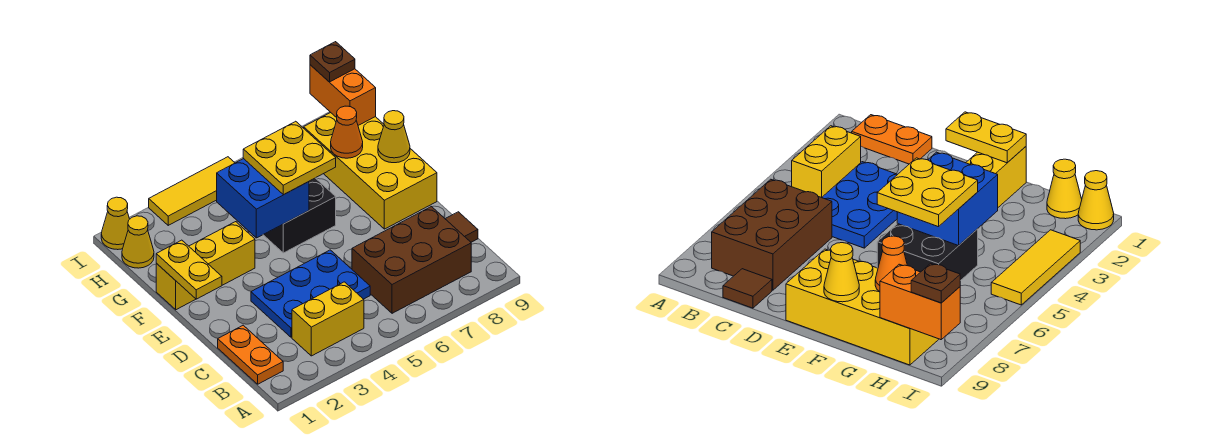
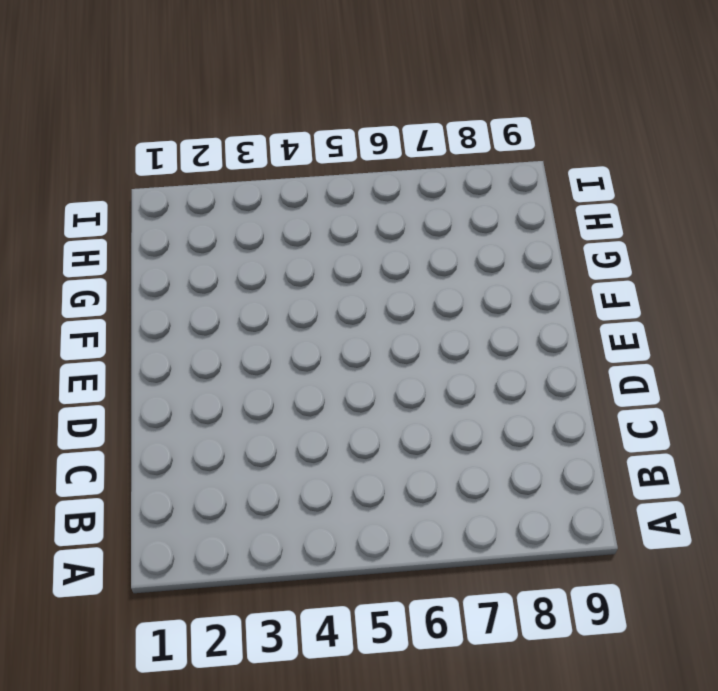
none -> orange 1x2 plate [218,325,283,384]
none -> yellow 1x2 brick [292,282,364,356]
none -> brown 2x3 brick [352,207,471,313]

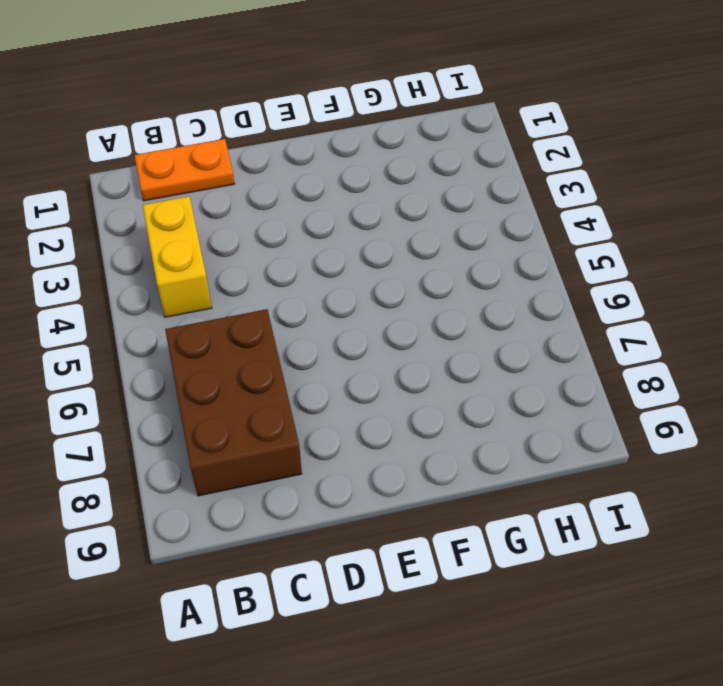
none -> blue 2x3 plate [251,250,370,337]
none -> brown 1x1 tile [446,212,478,242]
none -> yellow 2x4 brick [304,113,437,229]

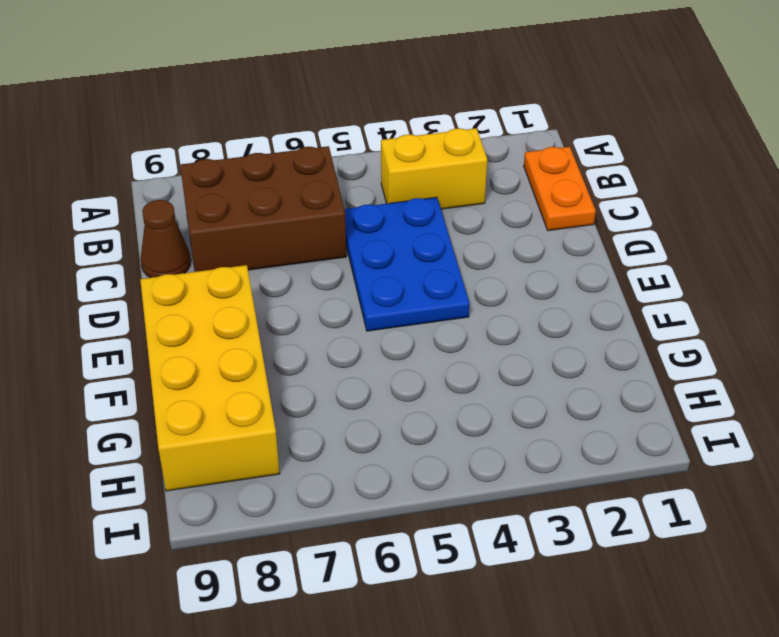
blue 2x3 plate [344,197,470,331] -> blue 2x3 plate turned to [251,250,370,337]
brown 1x1 cone [141,200,191,278] -> brown 1x1 tile [446,212,478,242]
none -> yellow 1x3 brick [156,222,255,310]
none -> black 2x2 brick [263,178,336,253]
none -> yellow 1x1 cone [122,216,154,268]

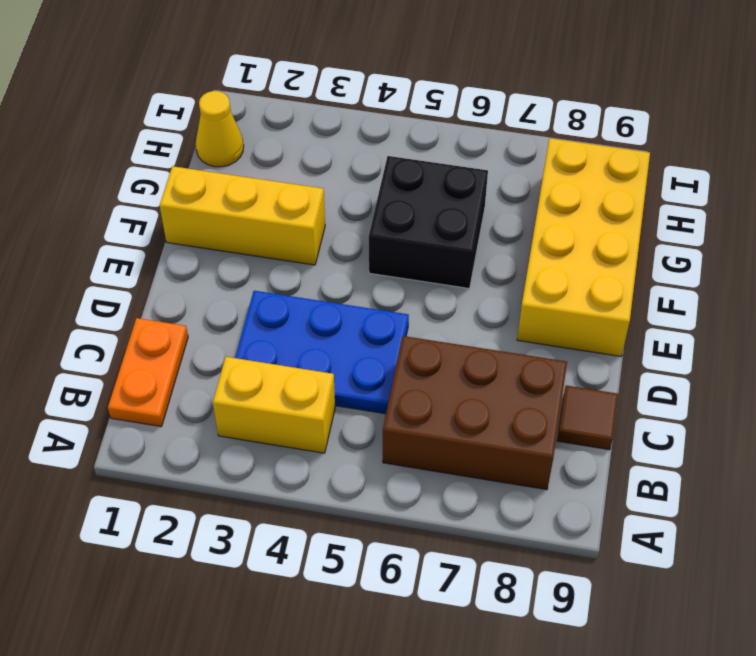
none -> yellow 1x1 cone [101,197,129,250]
none -> yellow 1x3 tile [149,157,235,225]
none -> yellow 1x2 plate [156,240,222,299]

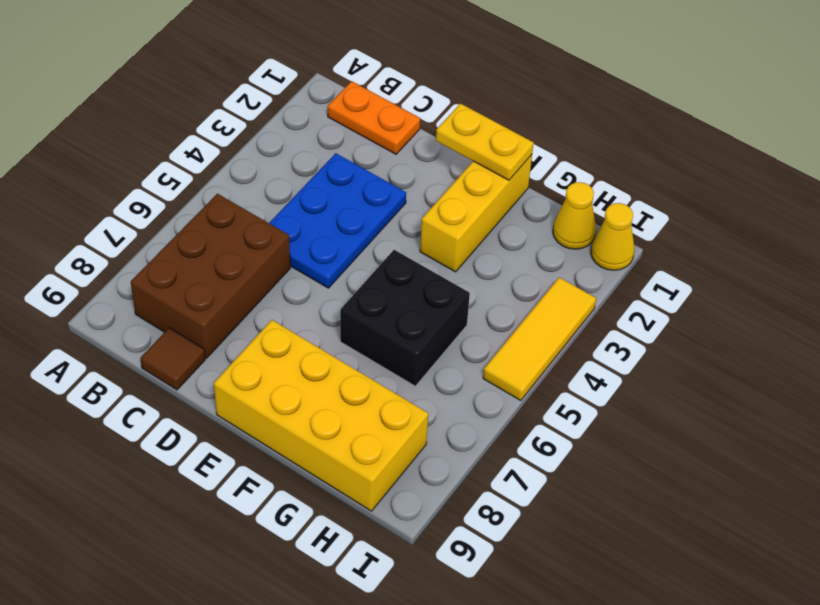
none -> yellow 1x2 brick [292,282,364,356]
none -> blue 2x2 brick [217,159,309,238]
none -> yellow 1x1 cone [378,111,410,163]

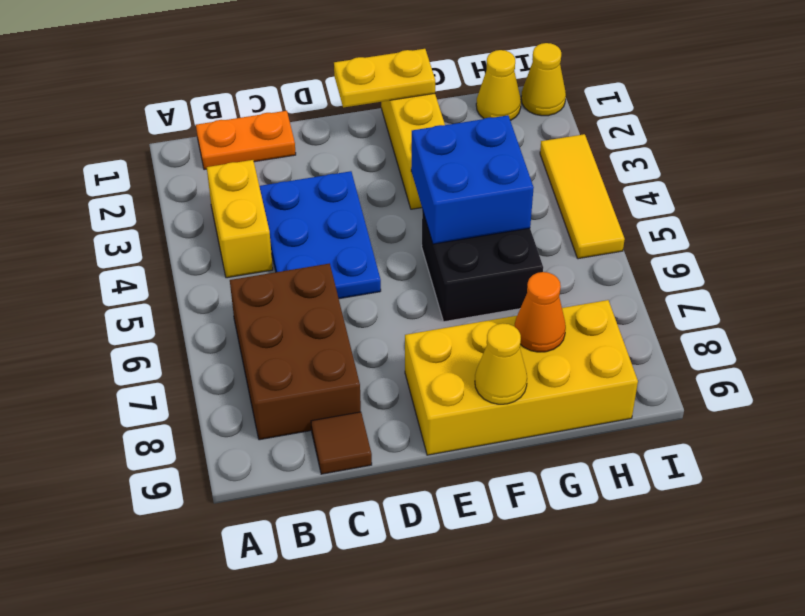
none -> orange 1x2 brick [310,65,376,125]
none -> yellow 2x2 plate [243,121,336,195]
none -> brown 1x1 plate [310,42,355,82]

